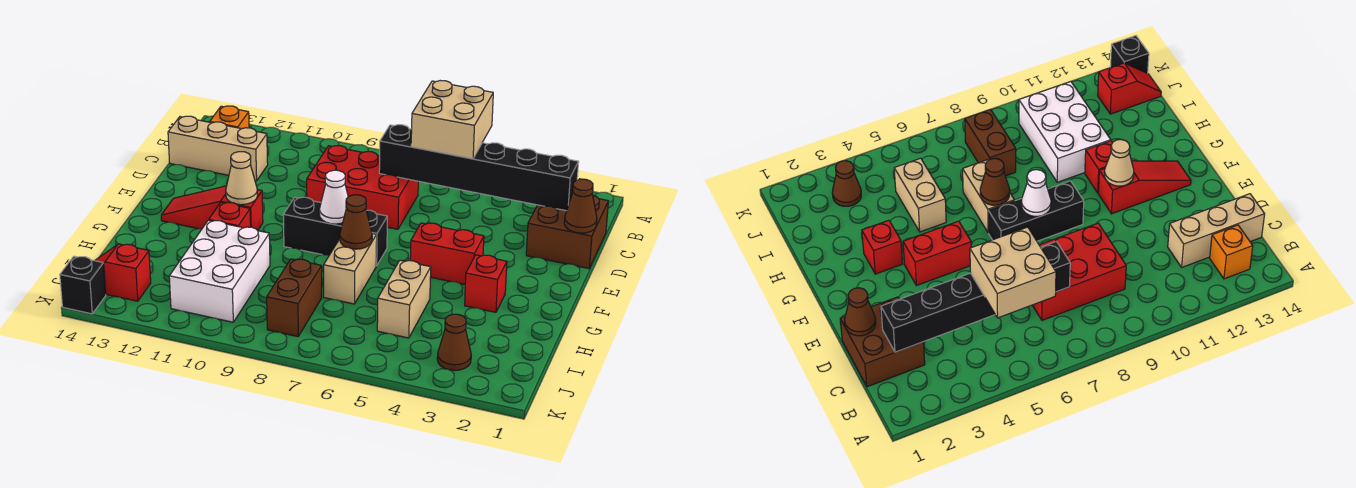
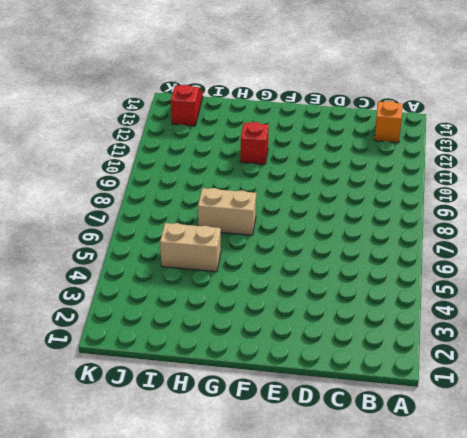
none -> brown 2x2 brick [526,195,608,268]
none -> red 2x3 brick [307,146,418,229]
none -> tan 1x3 brick [168,116,268,181]

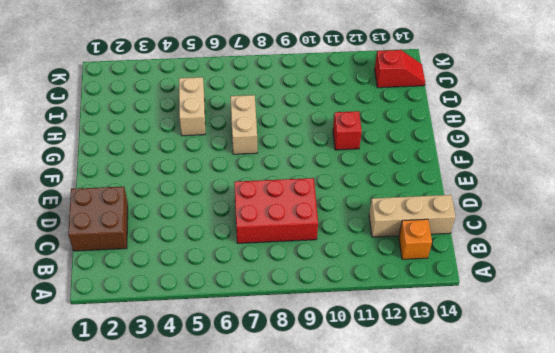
none -> red 1x2 brick [410,223,484,284]
none -> black 1x3 brick [283,197,387,266]
none -> red 1x3 slope [161,186,263,231]

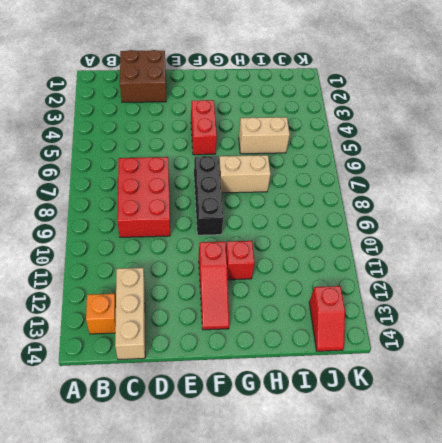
none -> red 1x1 brick [465,255,507,312]
none -> white 2x3 brick [169,220,270,322]
none -> brown 1x2 brick [267,259,322,337]

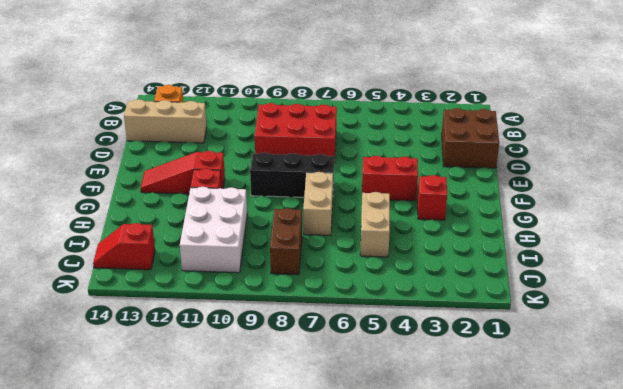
none -> brown 1x1 cone [437,314,471,370]
none -> black 1x1 brick [60,256,106,314]
none -> black 1x6 brick [379,125,579,211]

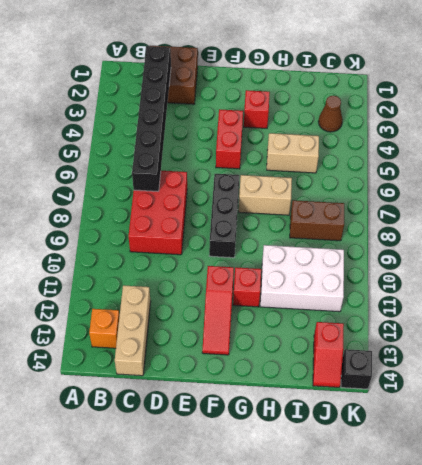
none -> brown 1x1 cone [564,179,597,233]
none -> white 1x1 cone [319,170,348,224]
none -> tan 1x1 cone [226,152,258,205]

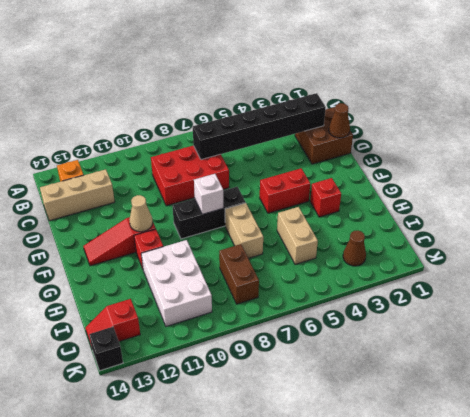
white 1x1 brick [194,174,224,214] -> white 1x1 cone [319,170,348,224]
none -> brown 1x1 cone [340,195,372,249]
none -> tan 2x2 brick [411,81,493,159]

